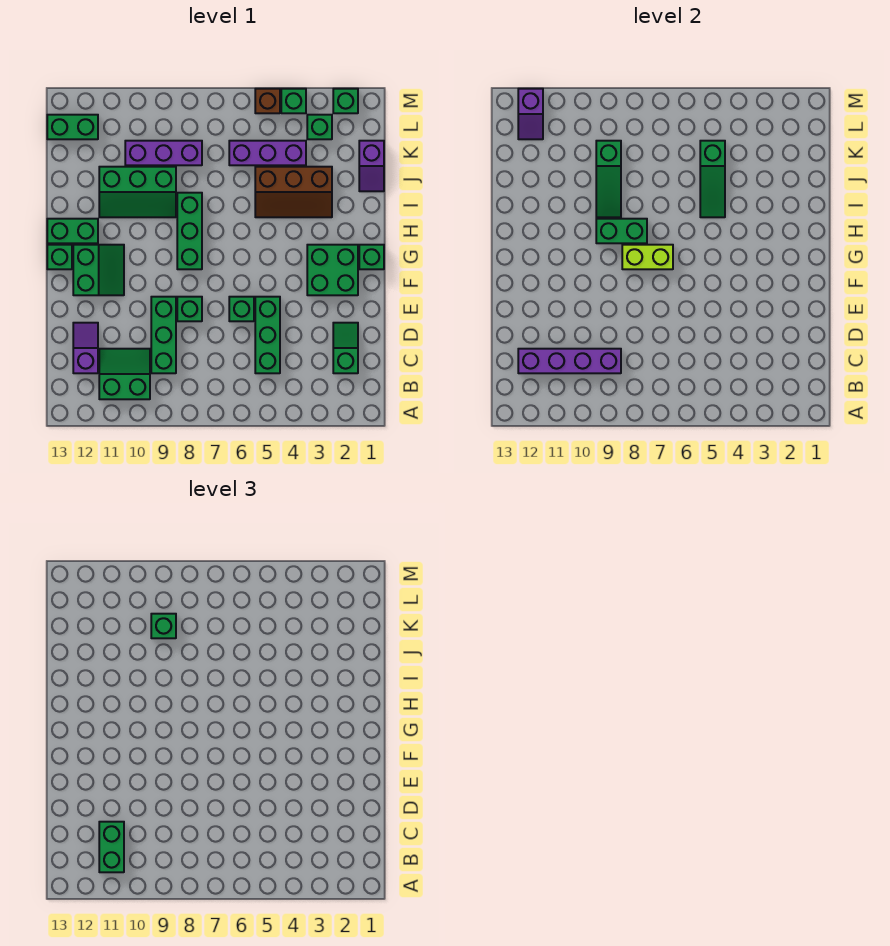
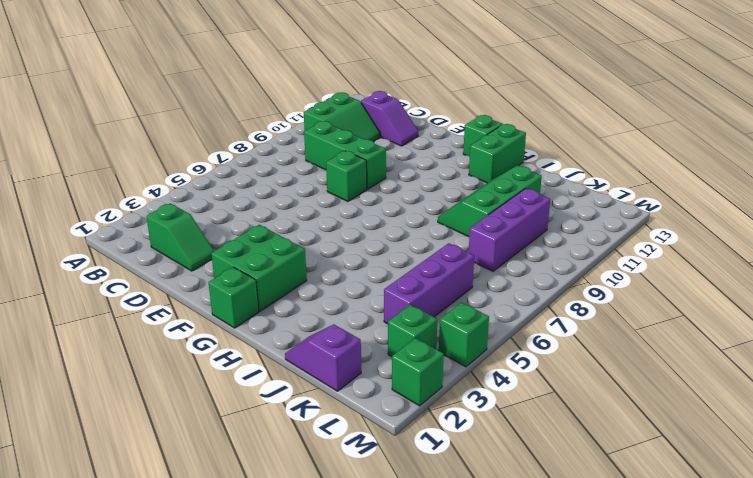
none -> green 1x3 brick [255,297,280,373]
none -> green 1x1 brick [229,297,254,321]
none -> green 2x2 slope [73,245,124,295]
none -> green 1x3 brick [177,193,202,269]

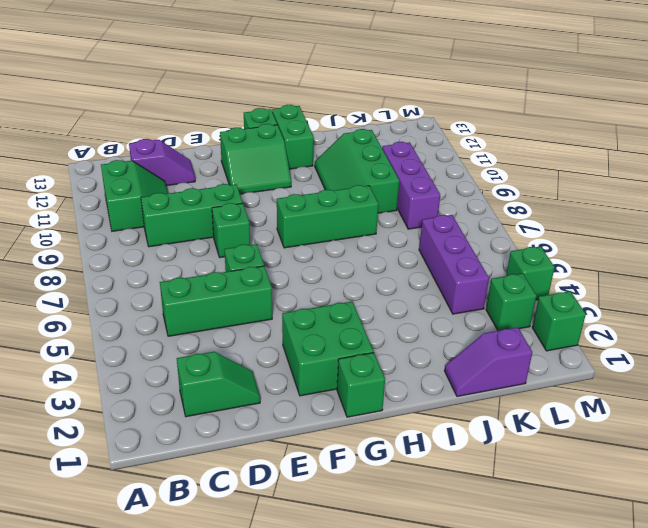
none -> brown 2x3 slope [255,167,332,217]
none -> green 1x2 brick [47,115,98,139]
none -> brown 1x1 brick [255,89,280,113]
none -> purple 1x4 brick [518,349,621,373]

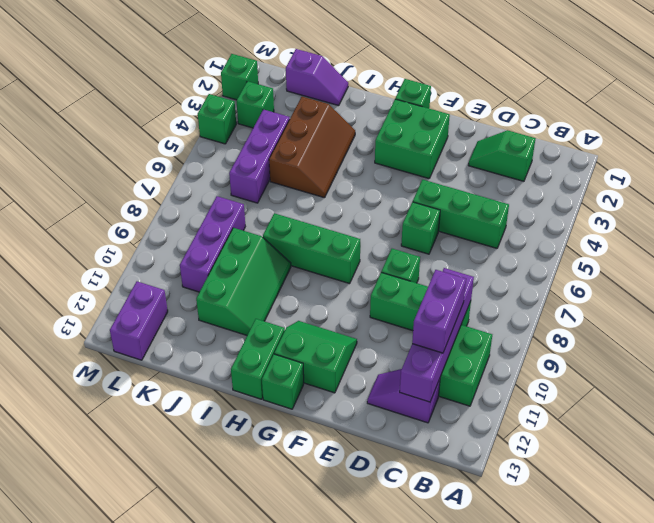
purple 1x2 brick [412,270,466,353] -> green 1x2 brick [99,822,124,872]
purple 1x2 brick [110,281,168,360] -> green 1x2 brick [47,115,98,139]
none -> brown 1x1 brick [255,89,280,113]
none -> lime 1x2 brick [622,245,673,269]
none -> green 1x2 brick [596,219,647,243]
none -> green 1x3 slope [700,141,725,217]

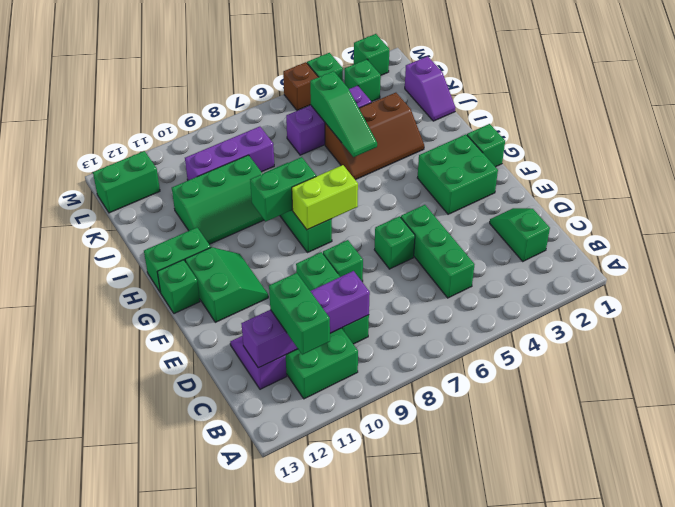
none -> green 1x3 slope [596,141,621,217]
none -> purple 1x2 slope [518,89,543,139]
none -> green 1x1 brick [151,614,176,638]

